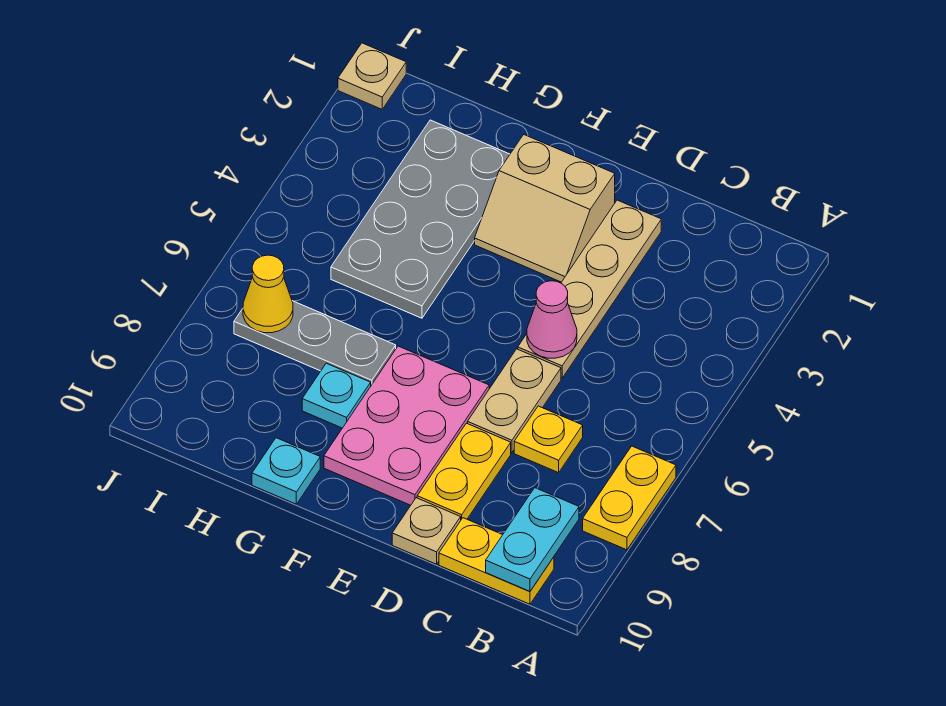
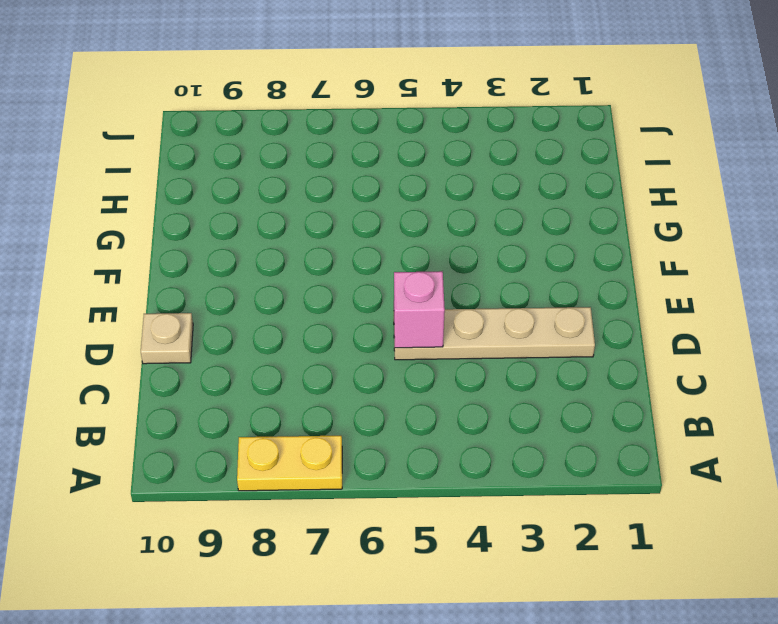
pink 1x1 brick [394,271,445,348] -> pink 1x1 cone [527,281,577,358]
none -> yellow 1x2 plate [439,518,554,604]
none -> yellow 1x1 plate [514,406,583,473]
none -> tan 1x2 plate [468,349,561,453]

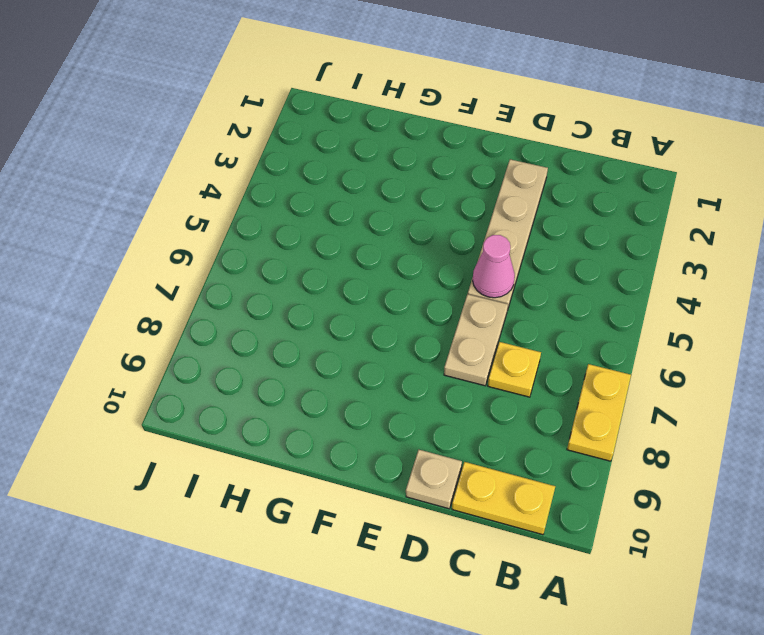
none -> yellow 1x2 plate [417,423,511,519]
none -> tan 2x2 slope [475,135,615,282]
none -> pink 2x3 plate [324,346,489,505]

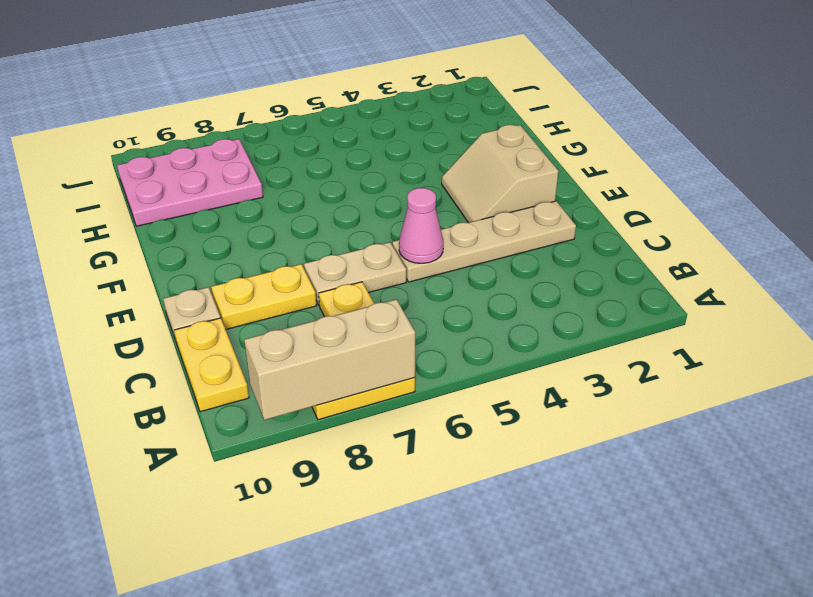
tan 1x3 brick [244,299,415,420] -> none
pink 2x3 plate [117,139,263,226] -> pink 2x3 plate moved to [324,346,489,505]
none -> grey 2x4 plate [331,120,510,318]
none -> grey 1x3 plate [234,301,396,385]
none -> cyan 1x1 plate [302,363,371,428]

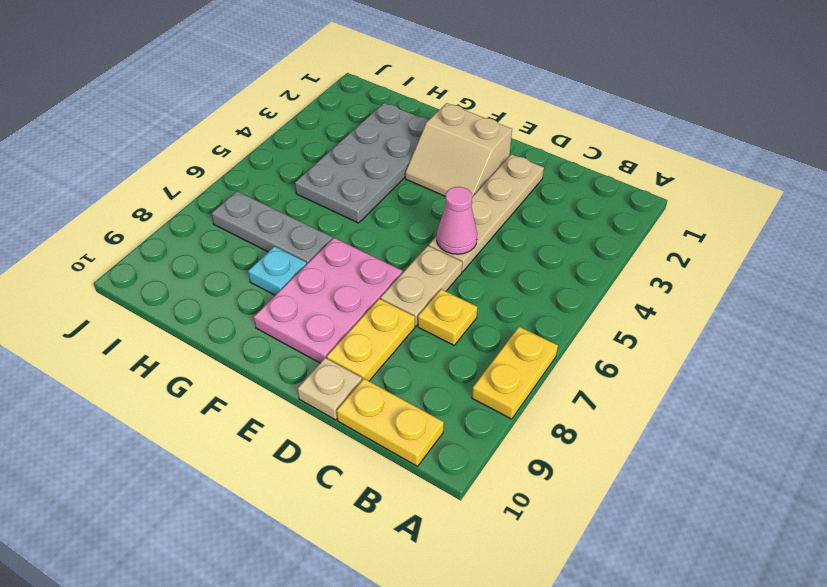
none -> cyan 1x1 plate [252,438,320,504]
none -> tan 1x1 plate [338,43,406,109]
none -> cyan 1x2 plate [486,488,579,592]

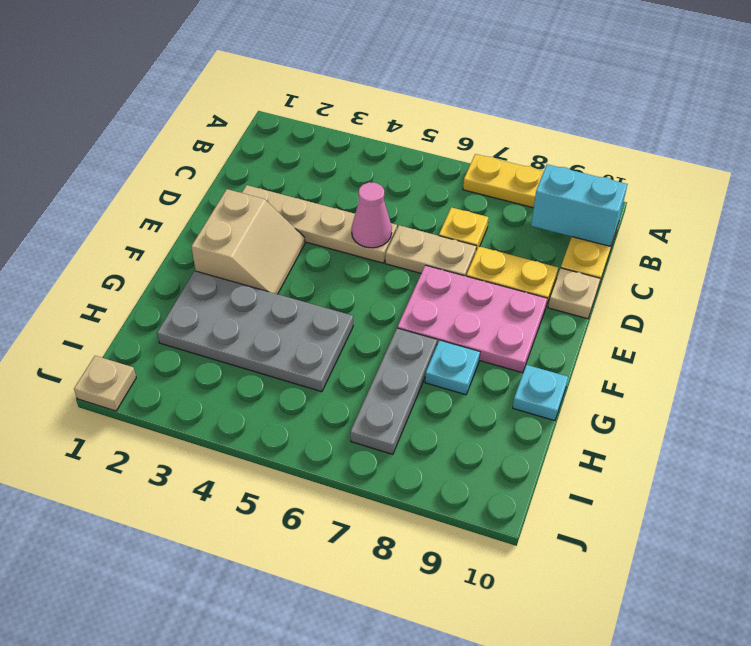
cyan 1x2 brick [531,164,627,247] -> cyan 1x2 plate [486,488,579,592]
none -> yellow 1x1 cone [243,255,293,333]

